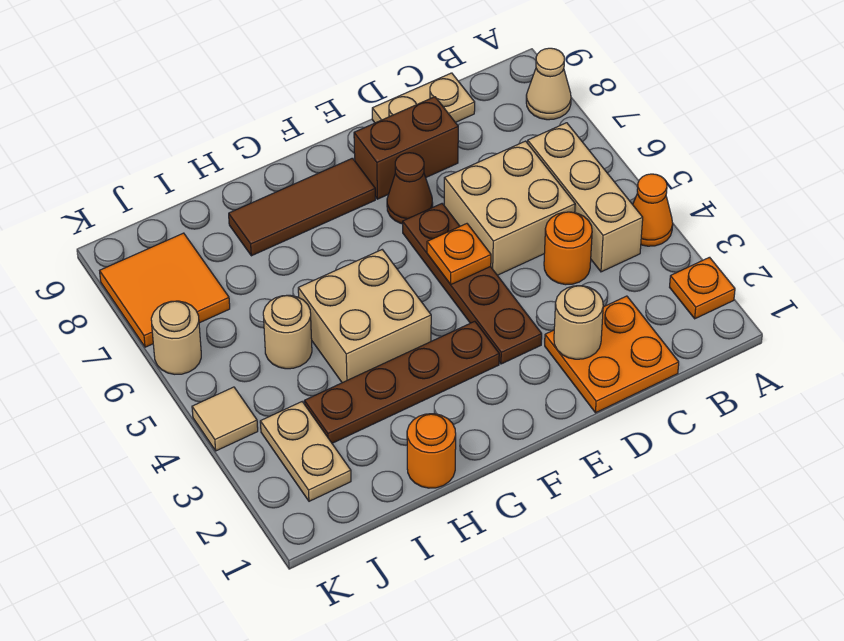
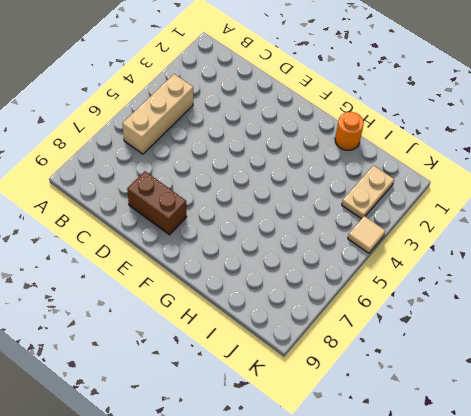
none -> orange 1x1 plate [670,257,735,319]
none -> orange 1x1 cone [633,174,673,246]
none -> tan 1x1 cone [526,48,571,120]

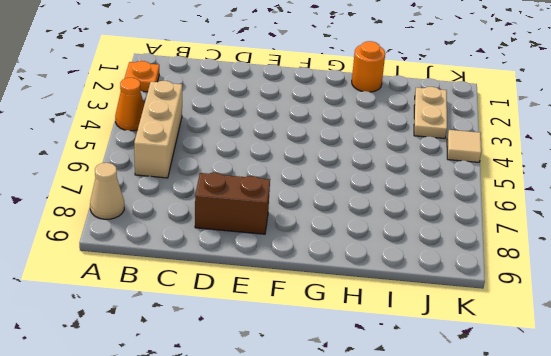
none -> orange 2x2 plate [545,296,679,413]
none -> orange 1x1 round brick [544,212,592,285]
none -> tan 2x2 brick [444,141,575,275]

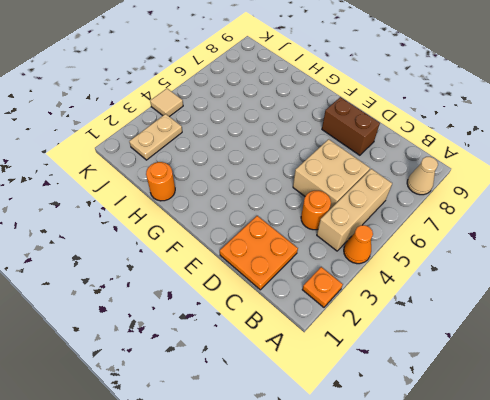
none -> tan 1x2 plate [372,73,475,123]
none -> brown 1x4 plate [403,204,542,364]
none -> brown 1x1 cone [387,153,433,224]

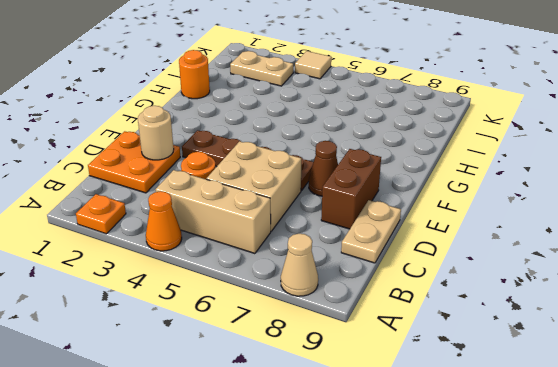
none -> brown 1x4 plate [304,321,499,443]
none -> brown 1x3 tile [229,158,375,256]
none -> tan 2x2 brick [298,250,431,383]

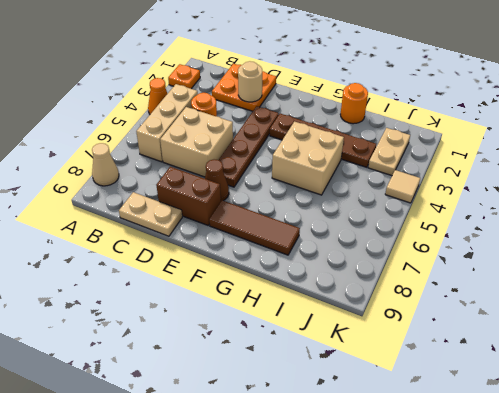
none -> tan 1x1 round brick [263,295,312,369]
none -> orange 2x2 tile [100,233,230,347]
none -> tan 1x1 round brick [151,301,201,374]

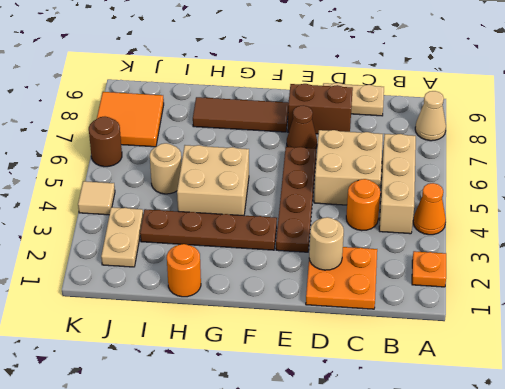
brown 1x1 round brick [89,117,122,167] -> tan 1x1 round brick [151,301,201,374]
none -> orange 1x1 plate [427,224,491,284]

